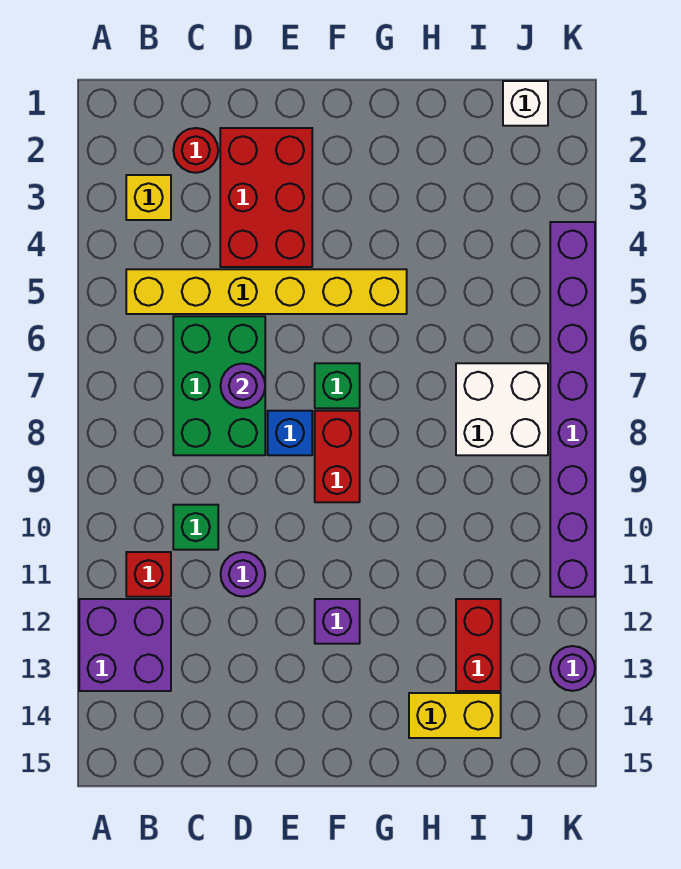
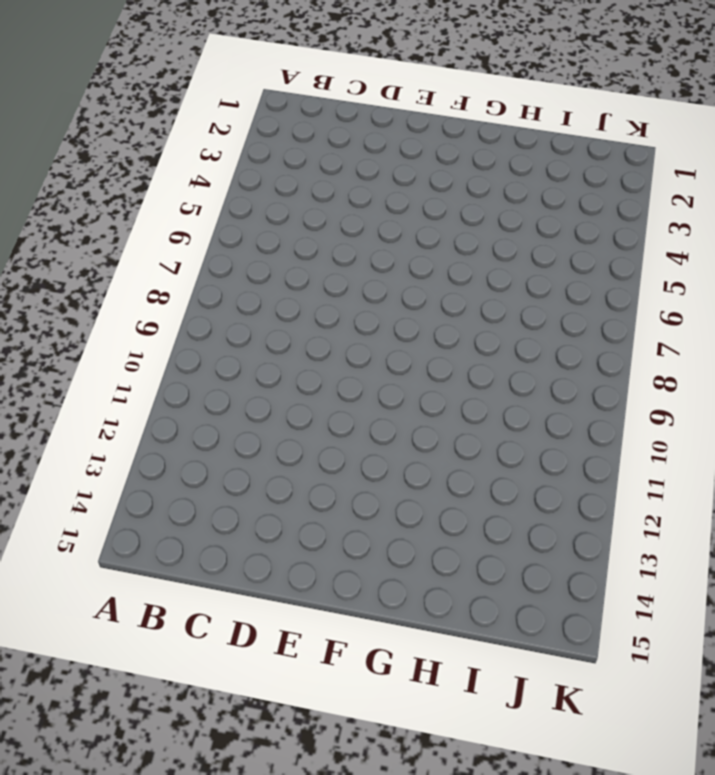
none -> purple 2x2 brick [79,599,171,691]
none -> yellow 1x1 brick [126,175,171,220]
none -> yellow 1x6 brick [126,269,407,314]

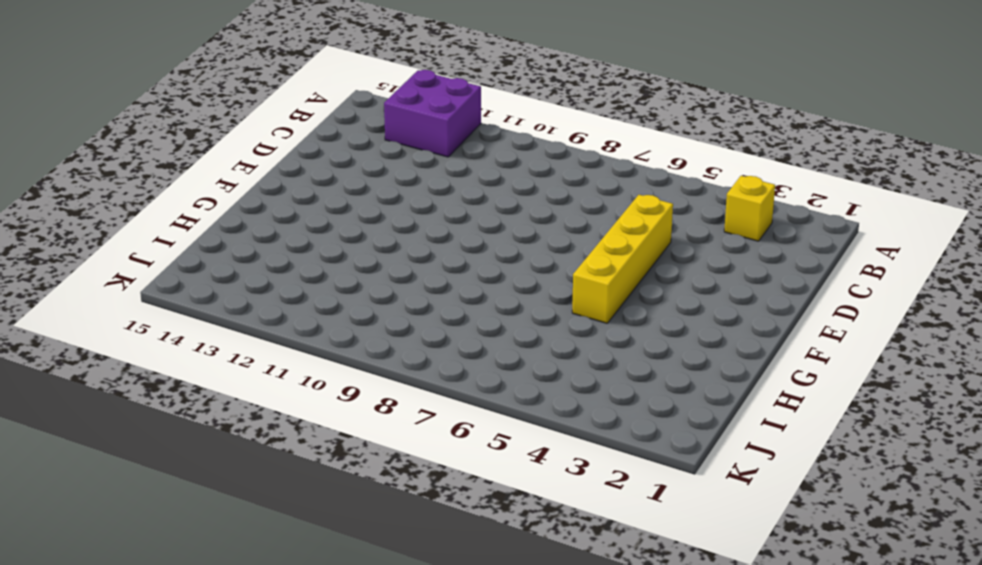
yellow 1x4 brick [572,195,673,323] -> yellow 1x6 brick [126,269,407,314]
none -> red 1x1 brick [126,552,171,597]
none -> red 1x1 round brick [173,128,218,173]
none -> green 2x3 brick [173,316,265,455]

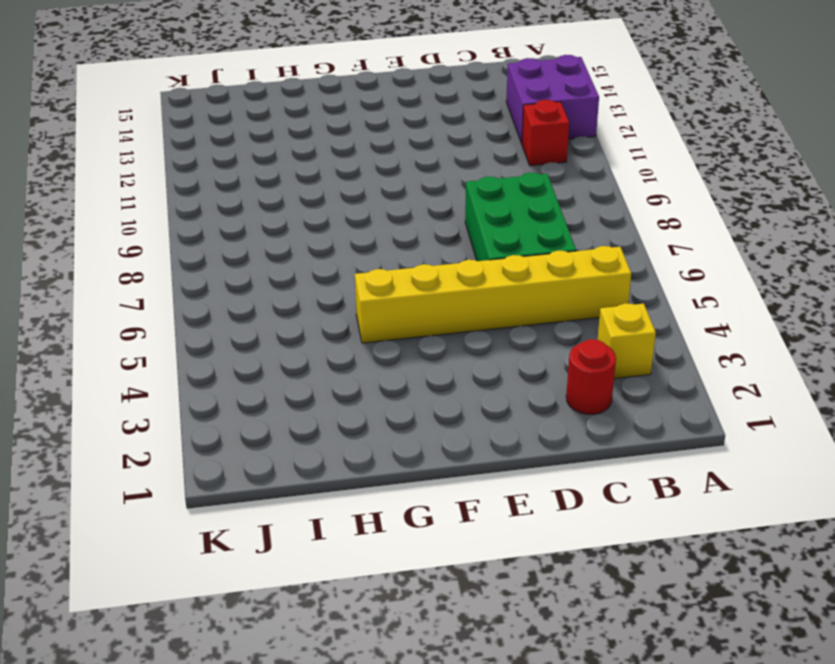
none -> green 1x1 brick [173,505,218,550]
none -> red 2x3 brick [220,128,312,267]
none -> purple 1x1 round brick [221,552,265,597]

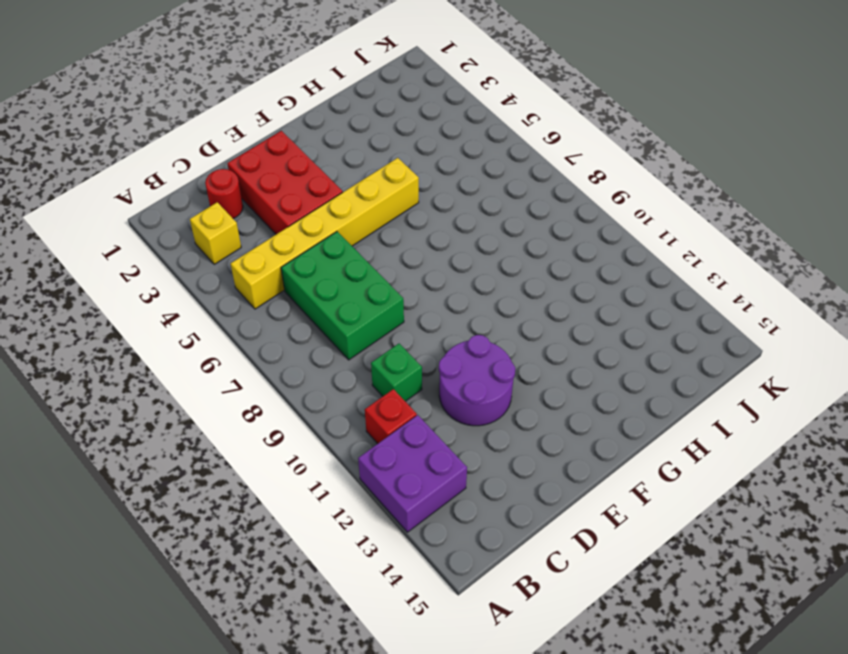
purple 2x2 round brick [439,335,515,426] -> purple 1x1 round brick [221,552,265,597]
none -> blue 1x1 brick [268,411,312,455]
none -> green 1x1 brick [315,363,360,408]
none -> red 1x2 brick [315,411,360,502]

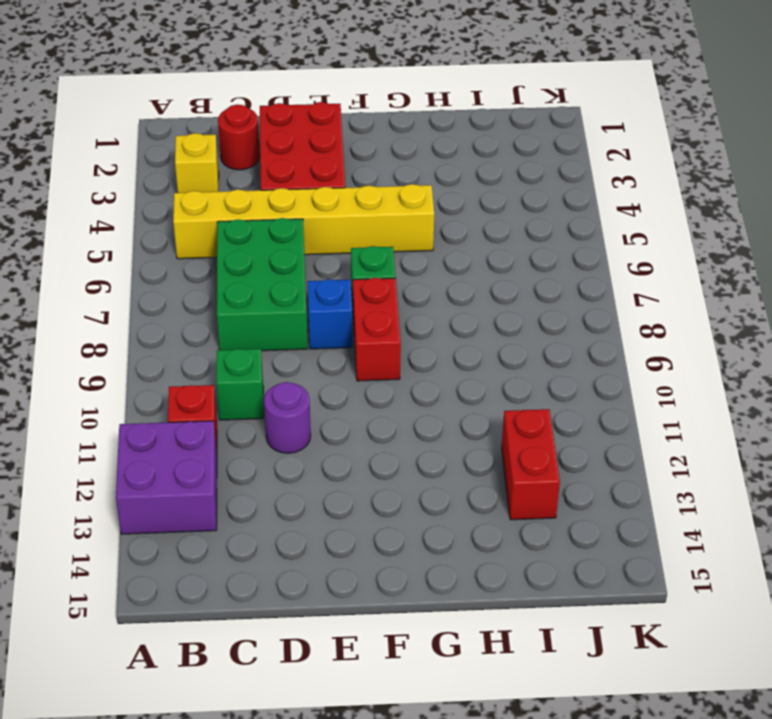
none -> purple 1x1 brick [315,599,360,644]
none -> yellow 1x2 brick [409,693,501,738]
none -> white 2x2 brick [456,363,548,455]

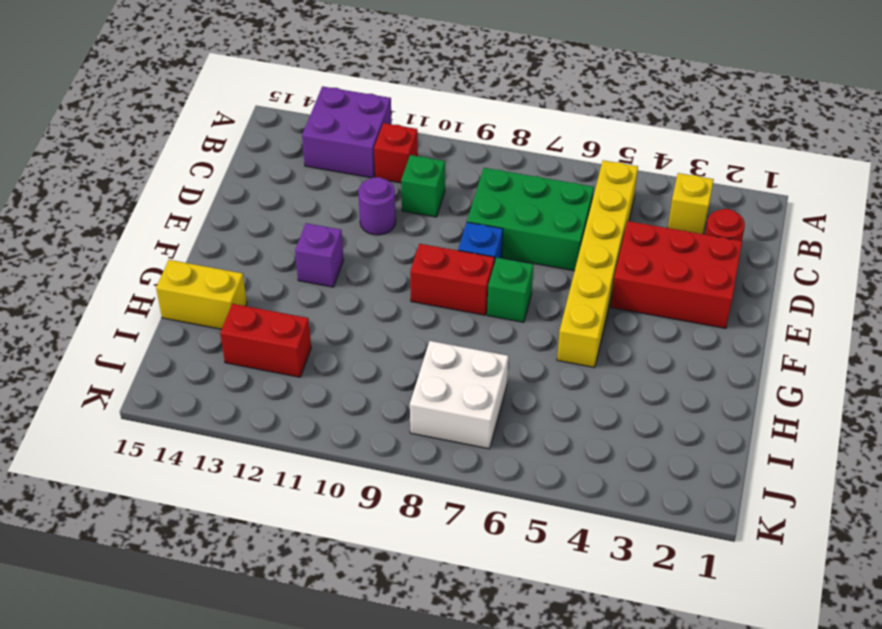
yellow 1x2 brick [156,260,247,329] -> yellow 1x2 brick turned to [409,693,501,738]
none -> white 1x1 brick [503,81,548,126]
none -> purple 1x8 brick [550,222,595,597]
none -> purple 1x1 round brick [550,646,595,691]

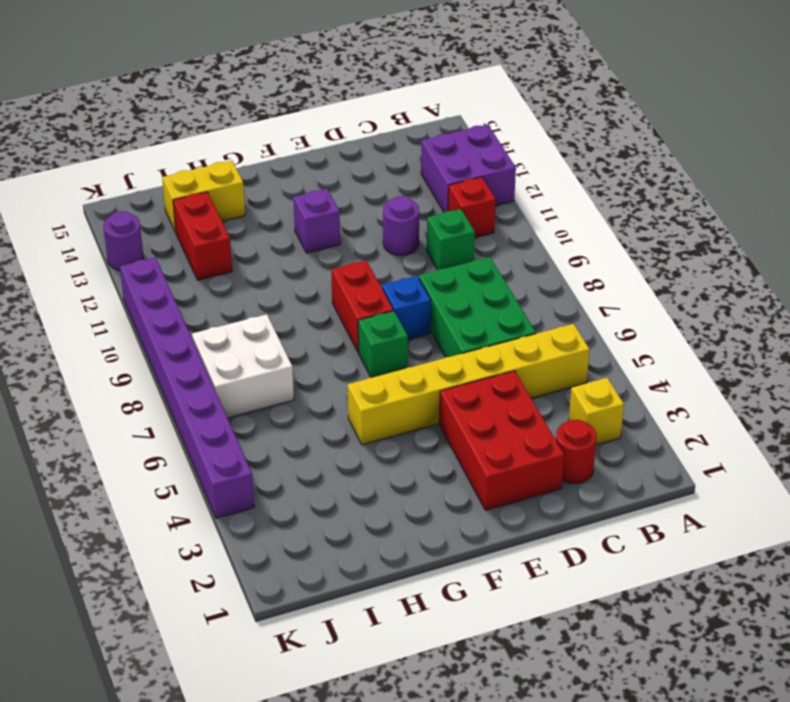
none -> white 1x1 brick [503,81,548,126]
none -> purple 1x1 round brick [221,364,265,408]

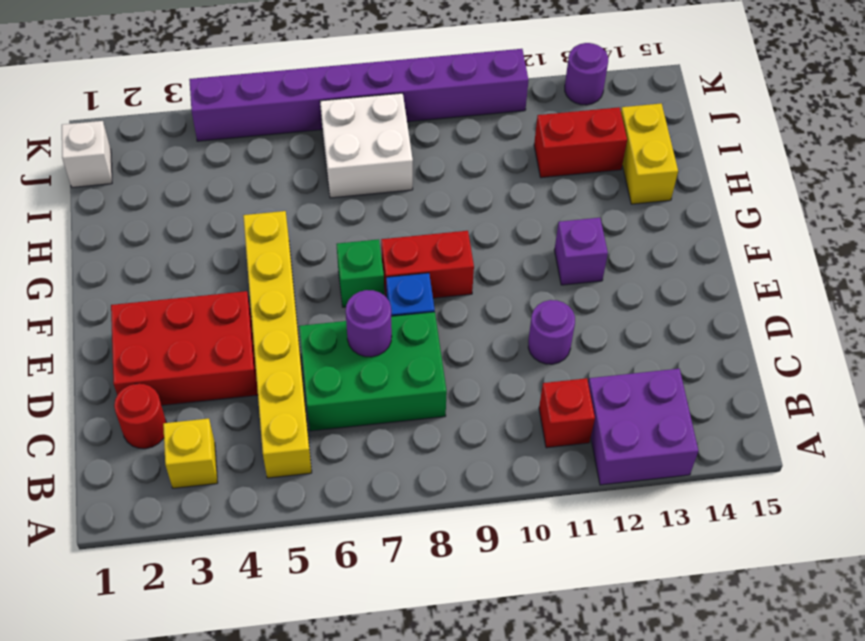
none -> green 1x1 brick [173,505,218,550]

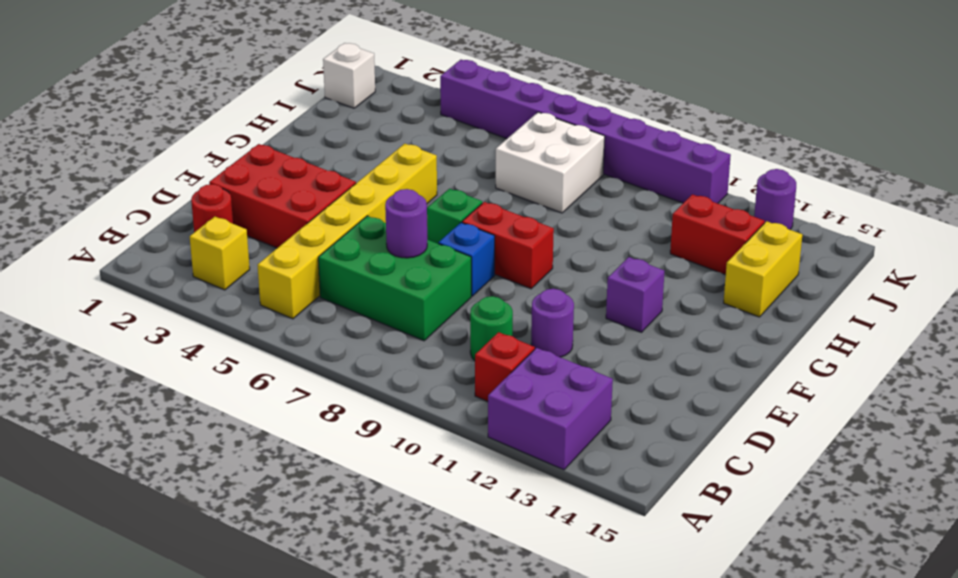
green 1x1 round brick [470,296,513,361] -> green 1x1 brick [173,505,218,550]

